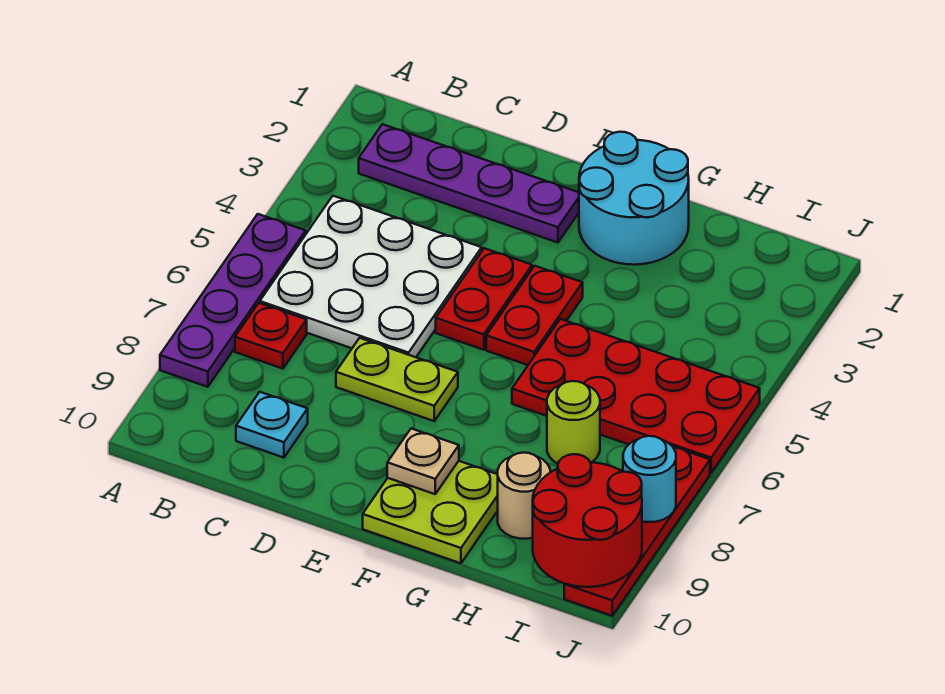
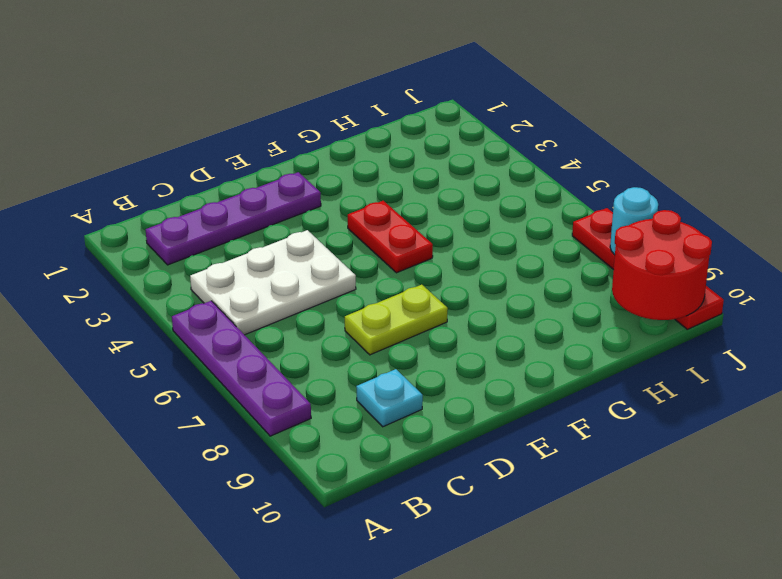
white 2x3 plate [190,230,356,335] -> white 3x3 plate [260,196,482,357]
none -> red 1x1 plate [235,303,307,369]
none -> red 1x2 plate [436,248,532,350]
none -> cyan 2x2 round brick [579,132,689,265]

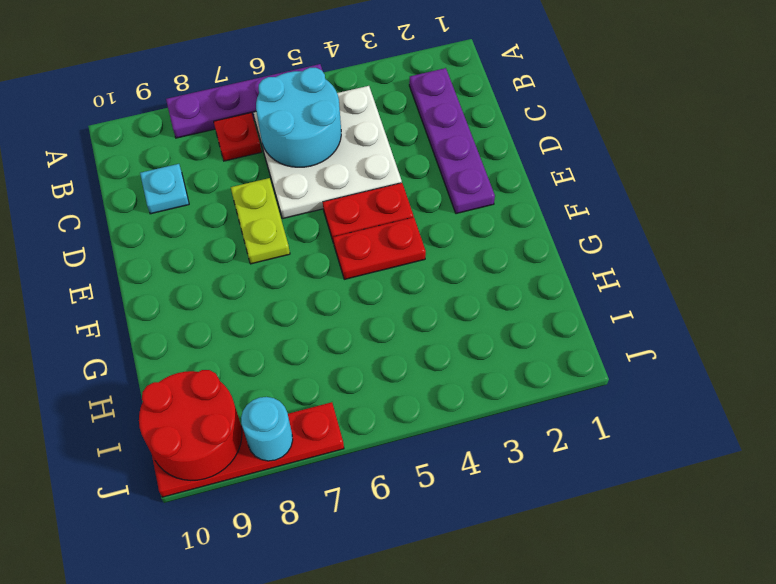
cyan 2x2 round brick [256,68,341,167] -> cyan 2x2 round brick moved to [579,132,689,265]
none -> lime 2x2 plate [363,461,498,563]
none -> red 2x4 plate [512,319,760,473]
none -> lime 1x1 round brick [547,381,600,463]

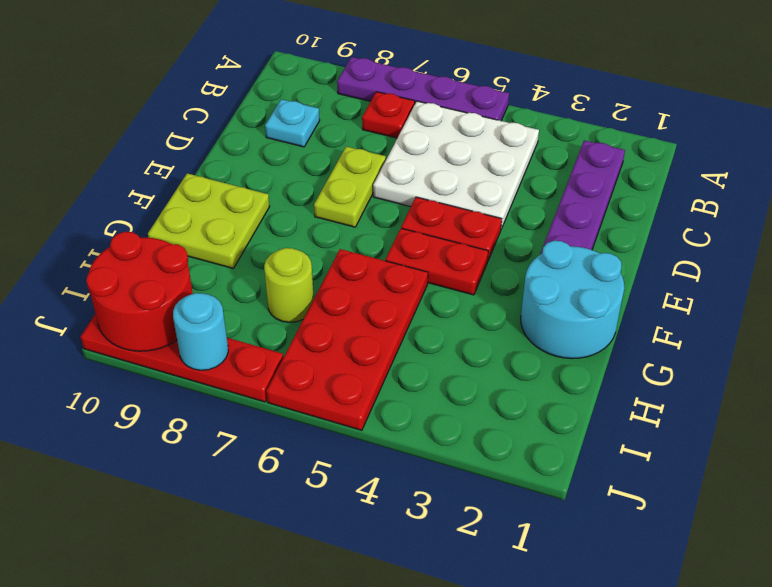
none -> tan 1x1 round brick [498,453,550,539]
none -> tan 1x1 plate [387,429,459,494]

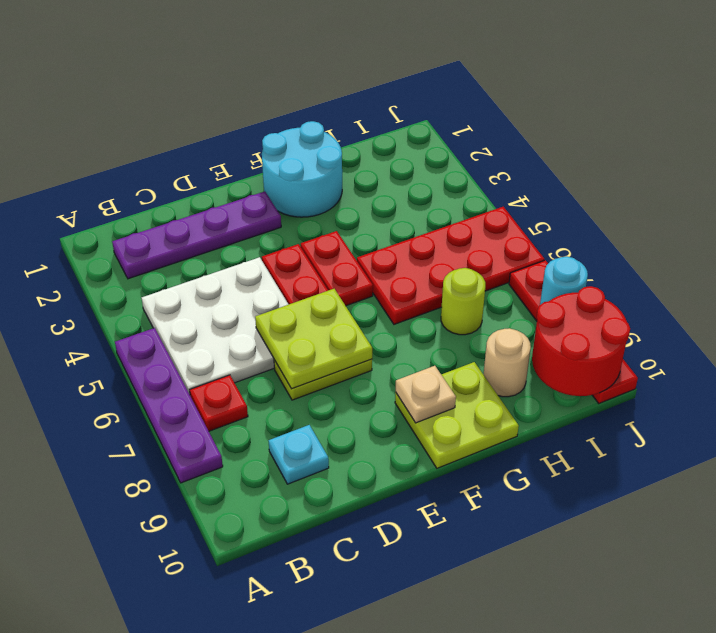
lime 2x2 plate [255,289,372,389] -> none

